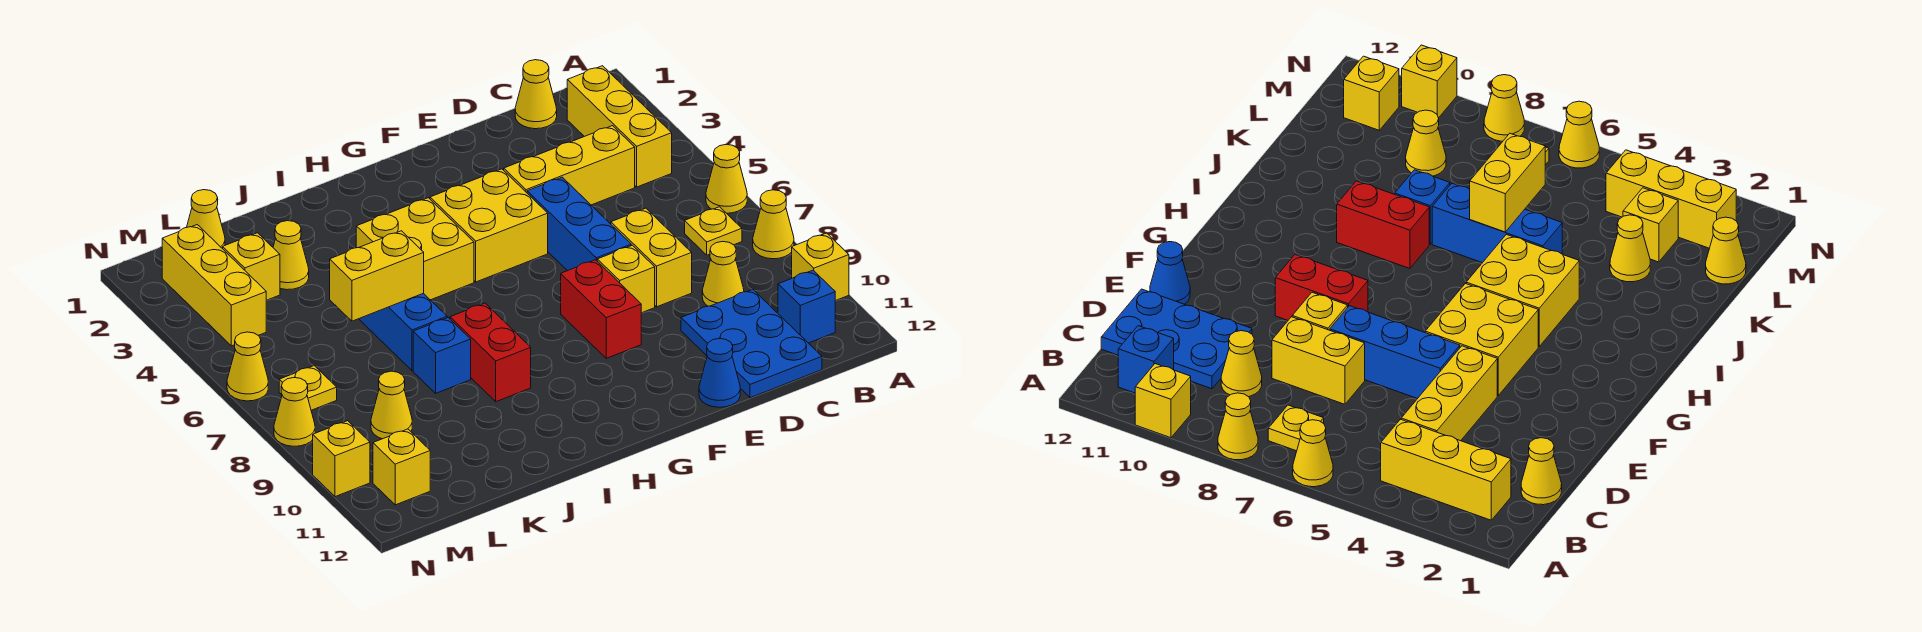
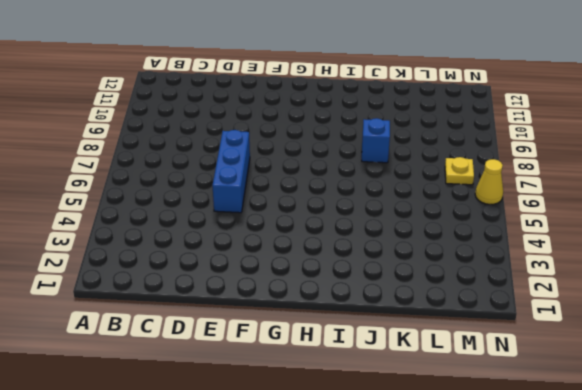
none -> yellow 1x1 cone [706,144,747,213]
none -> yellow 1x1 cone [753,190,794,259]
none -> yellow 1x1 brick [792,233,849,301]
none -> yellow 1x3 brick [567,66,672,187]

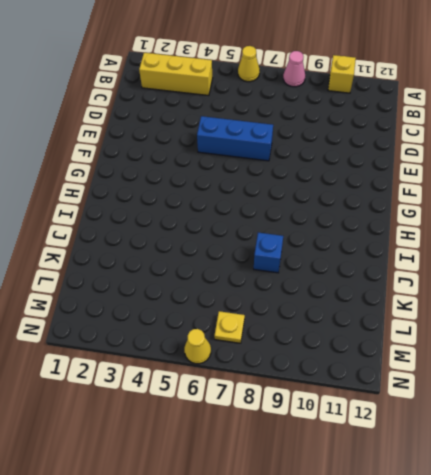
pink 1x1 cone [283,51,305,87] -> yellow 1x1 cone [753,190,794,259]
none -> yellow 1x1 plate [685,207,742,255]
none -> blue 1x1 brick [778,270,835,343]
none -> yellow 1x1 cone [515,60,557,129]
none -> yellow 1x3 brick [504,126,635,205]

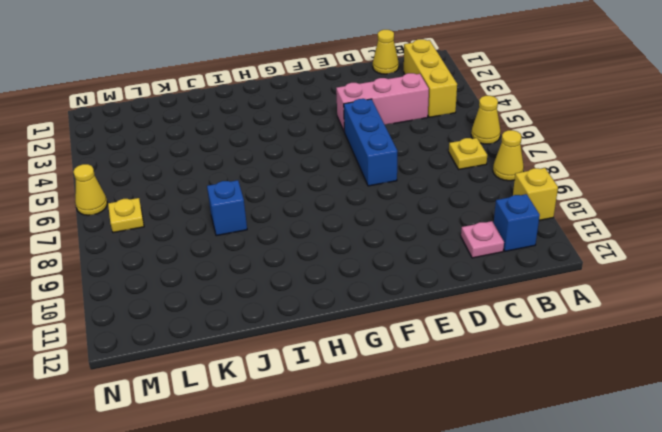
pink 1x3 brick [336,73,429,132] -> yellow 1x3 brick [504,126,635,205]
pink 1x1 plate [461,221,504,258] -> blue 2x3 plate [681,289,822,398]
none -> yellow 1x1 cone [702,241,744,306]
none -> yellow 1x2 brick [611,208,692,307]
none -> yellow 1x1 brick [597,245,655,313]
none -> blue 1x1 cone [699,339,740,407]

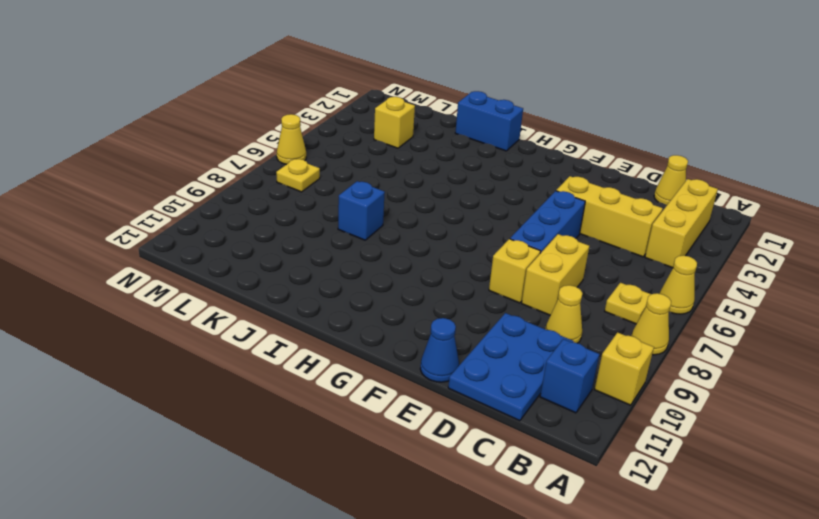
blue 1x2 brick [455,91,523,151] -> none
none -> yellow 2x2 brick [430,169,548,282]
none -> red 1x2 brick [561,260,641,358]
none -> yellow 2x2 brick [356,198,474,300]
none -> red 1x2 brick [450,303,531,402]

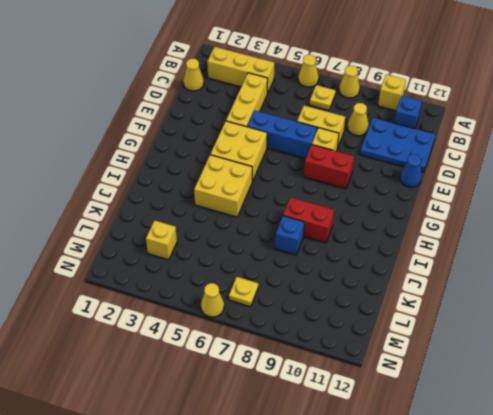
none -> blue 1x3 brick [359,293,447,371]
none -> yellow 1x1 cone [273,221,309,290]
none -> yellow 1x1 cone [187,190,225,249]
none -> yellow 1x1 cone [371,371,412,439]

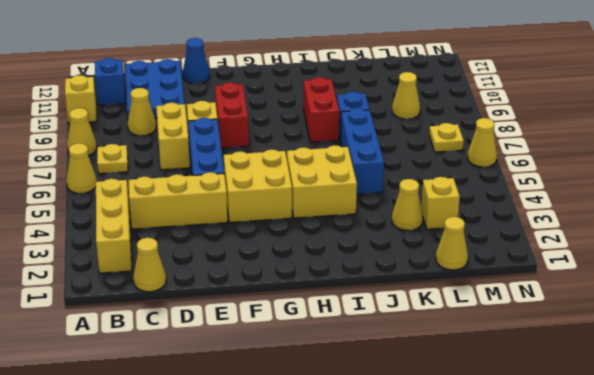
none -> yellow 1x3 brick [162,225,266,346]
none -> yellow 1x1 brick [373,429,430,505]
none -> yellow 1x1 cone [274,378,315,446]
none -> yellow 1x1 brick [313,421,370,497]

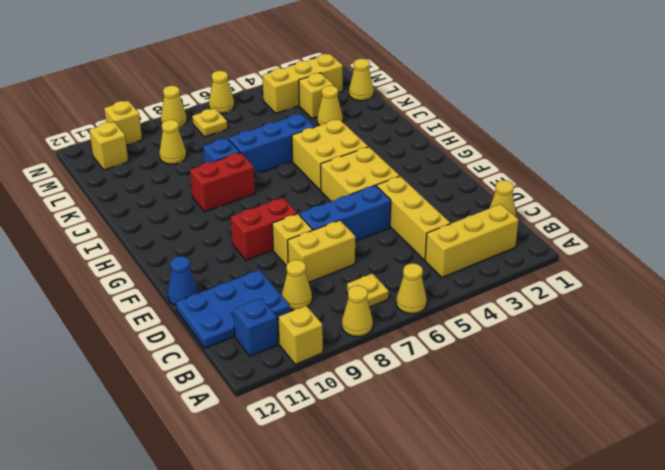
none -> yellow 1x2 brick [330,231,424,321]

